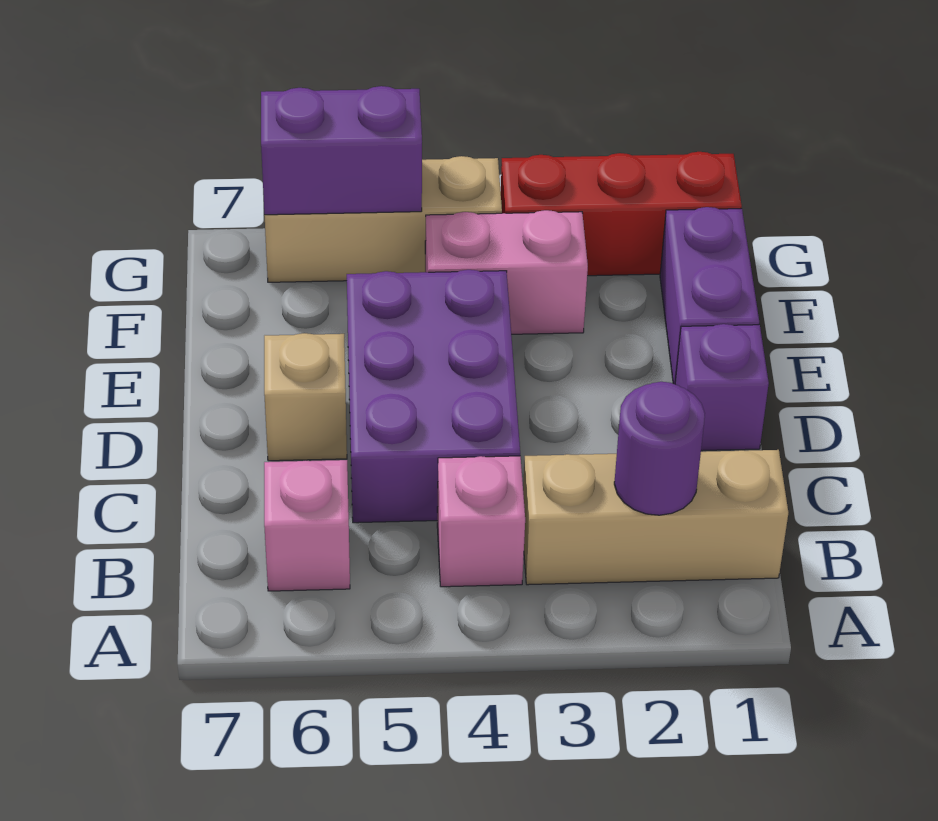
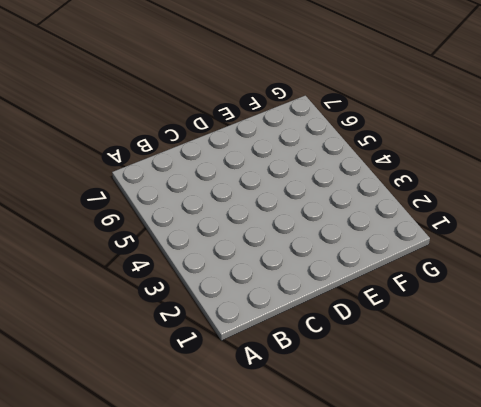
none -> tan 1x3 brick [523,450,788,585]
none -> pink 1x1 brick [437,456,525,587]
none -> pink 1x1 brick [264,460,350,591]

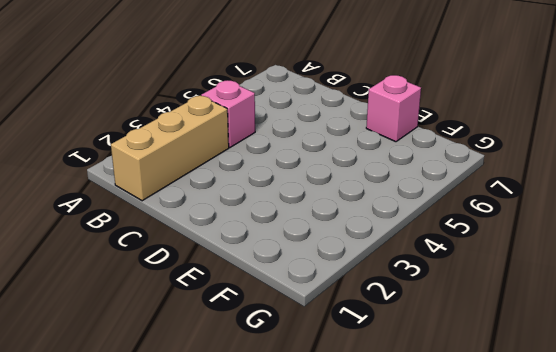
pink 1x1 brick [366,75,421,142] -> pink 1x1 brick moved to [264,460,350,591]
none -> purple 2x3 brick [347,270,520,523]
none -> purple 1x1 brick [675,324,769,451]
none -> tan 1x1 brick [264,333,347,461]

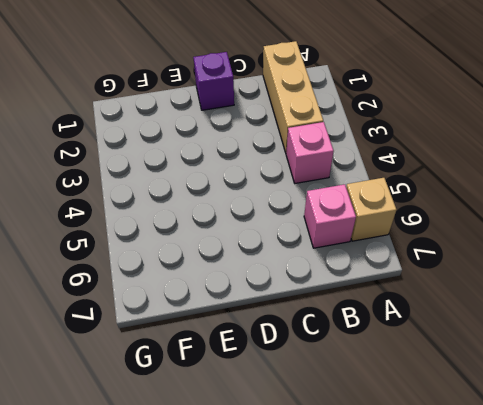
tan 1x1 brick [346,178,397,241] -> tan 1x1 brick moved to [264,333,347,461]
none -> purple 2x3 brick [347,270,520,523]
none -> purple 1x2 brick [660,207,759,384]
none -> pink 1x2 brick [425,210,588,334]

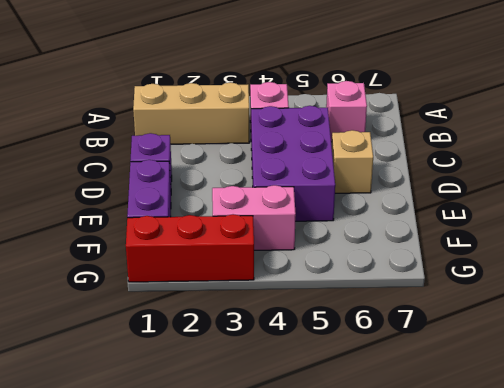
none -> tan 1x3 brick [265,156,502,282]
none -> purple 1x1 round brick [614,382,705,515]
none -> purple 1x2 brick [261,86,422,215]

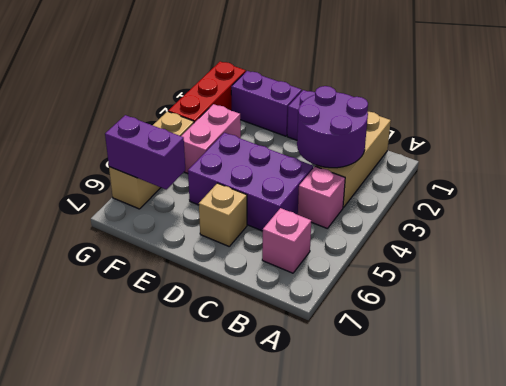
purple 2x2 round brick [297,86,368,168] -> purple 1x1 round brick [614,382,705,515]
purple 1x2 brick [105,115,185,190] -> purple 1x2 brick turned to [261,86,422,215]

